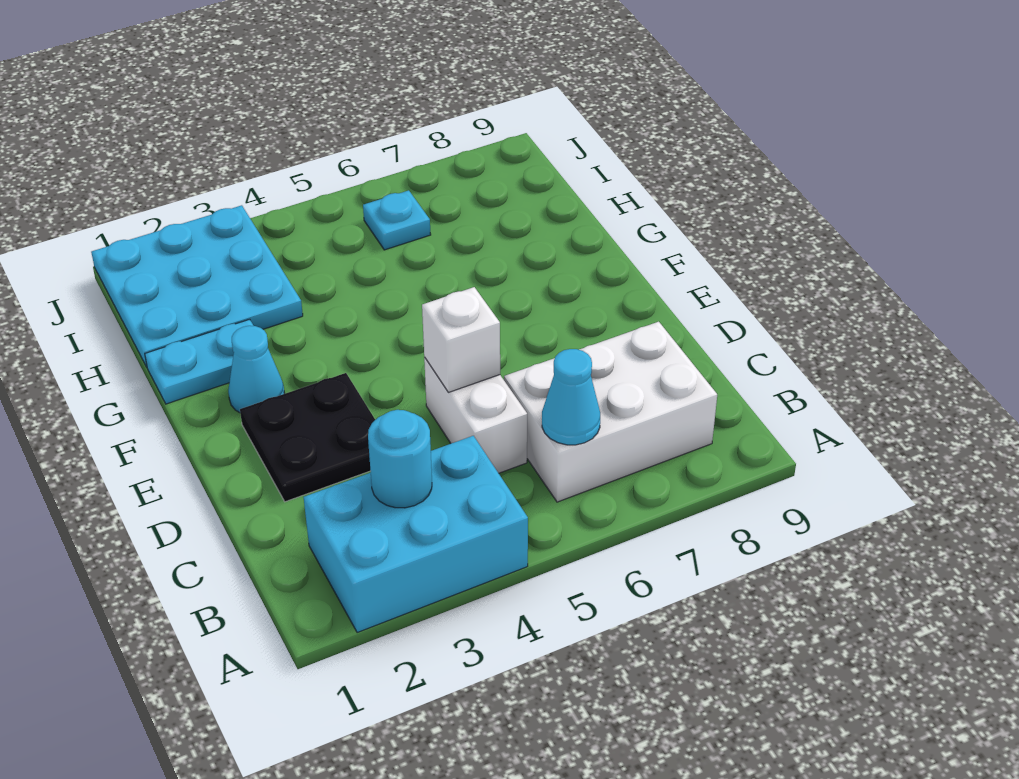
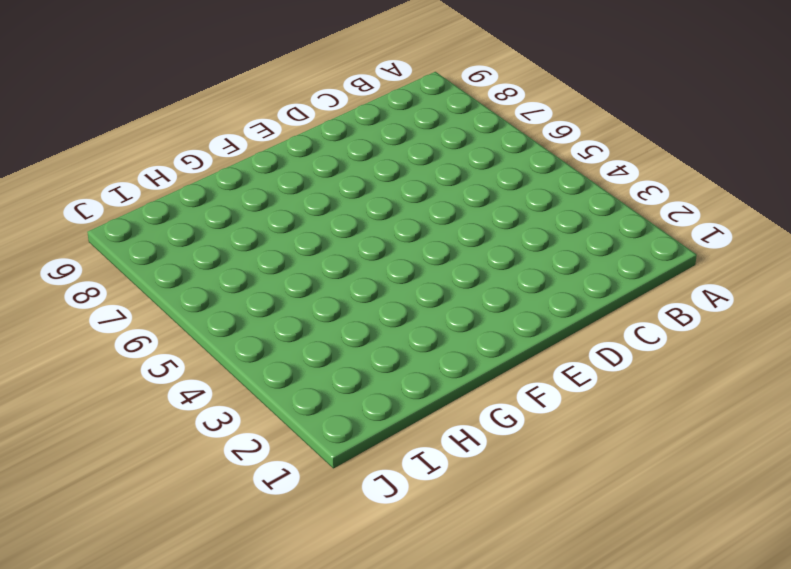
none -> cyan 2x3 brick [304,436,528,633]
none -> white 2x3 brick [504,322,717,502]

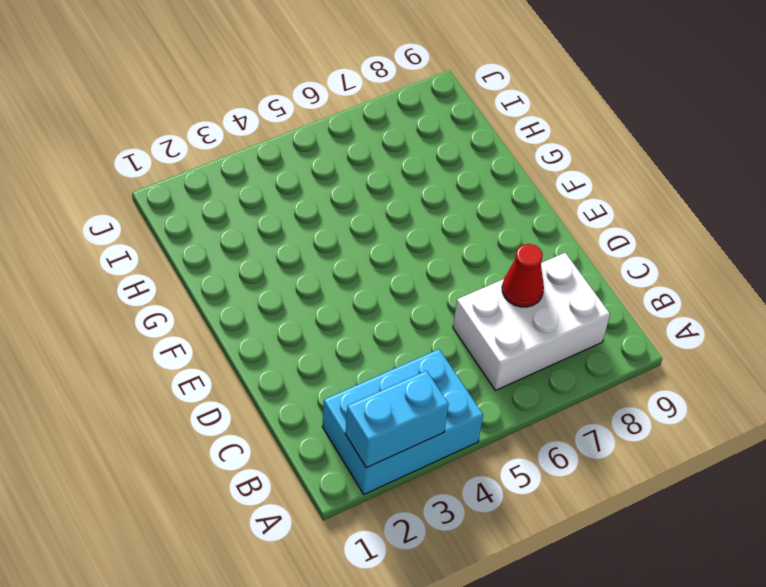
cyan 1x2 brick [345,371,449,468] -> none
red 1x1 cone [502,244,544,307] -> none
none -> white 1x2 brick [424,357,527,473]
none -> black 2x2 plate [240,373,375,502]

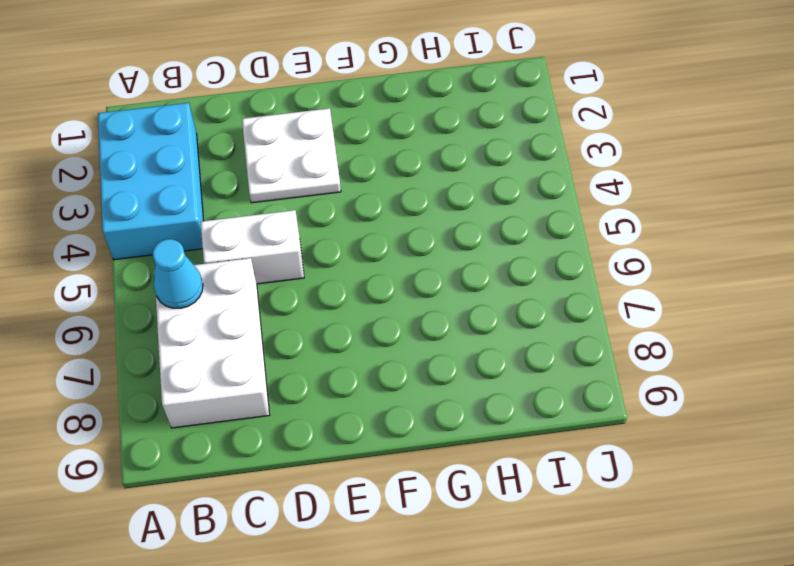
white 2x2 plate [242,108,341,203] -> black 2x2 plate [240,373,375,502]
none -> cyan 1x1 cone [228,326,285,413]
none -> cyan 1x2 plate [145,319,253,404]

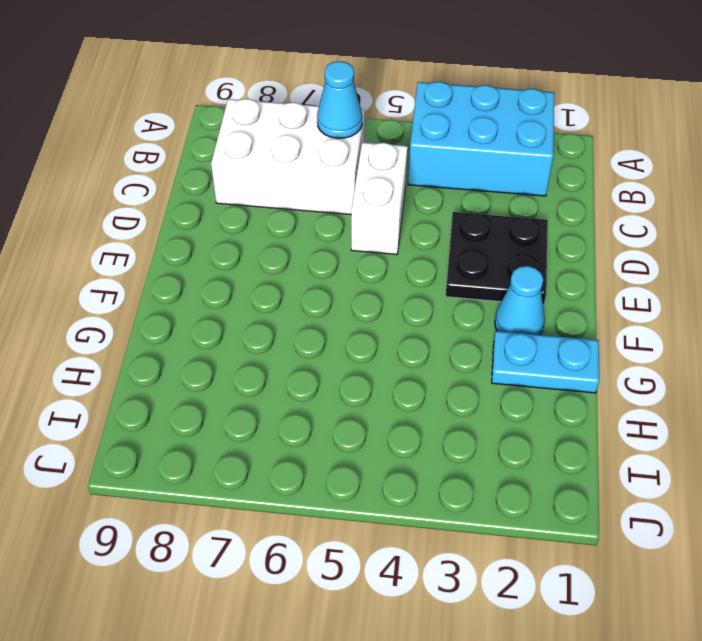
none -> cyan 3x3 plate [91,205,303,367]
none -> cyan 1x1 plate [363,190,431,250]

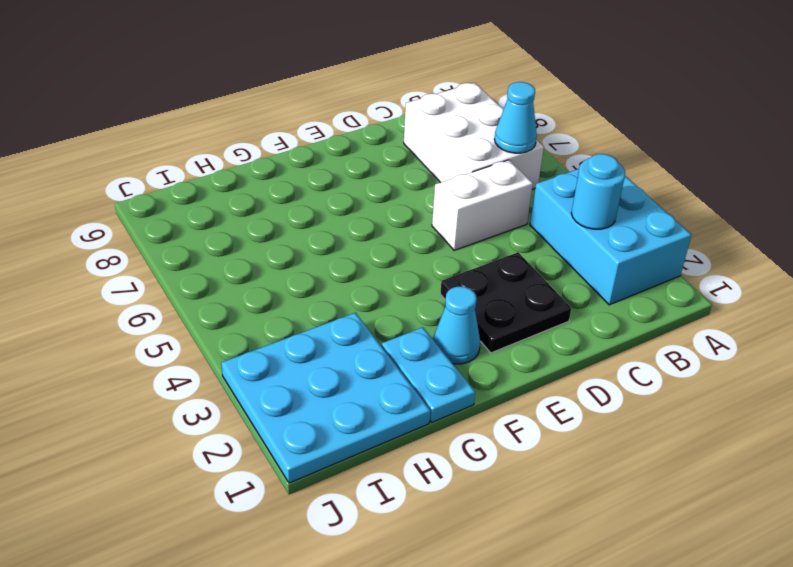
none -> cyan 1x1 plate [363,190,431,250]
none -> white 1x1 brick [422,287,500,392]

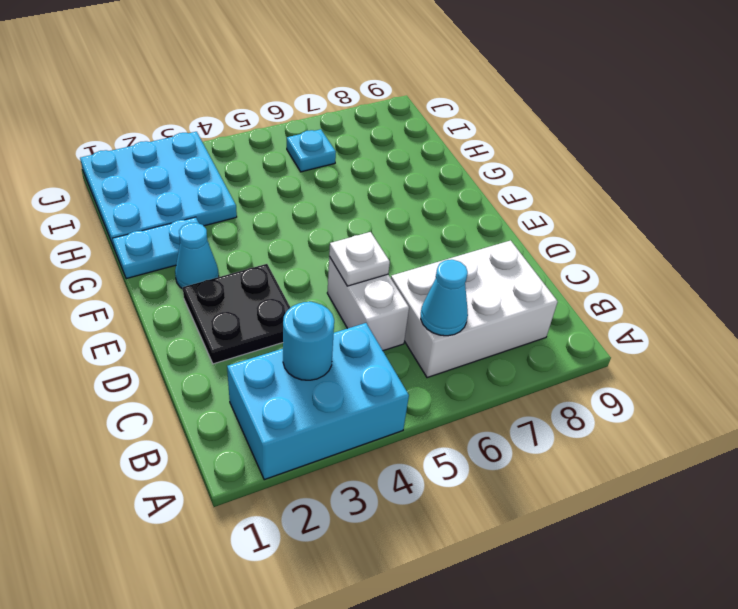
white 1x1 plate [329,232,390,286] -> white 1x1 brick [422,287,500,392]

